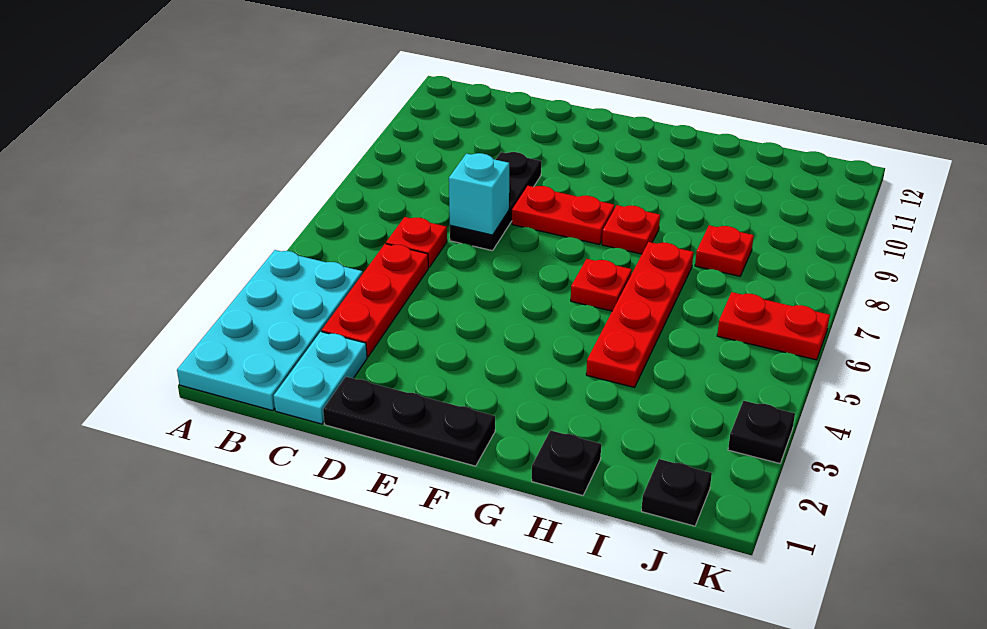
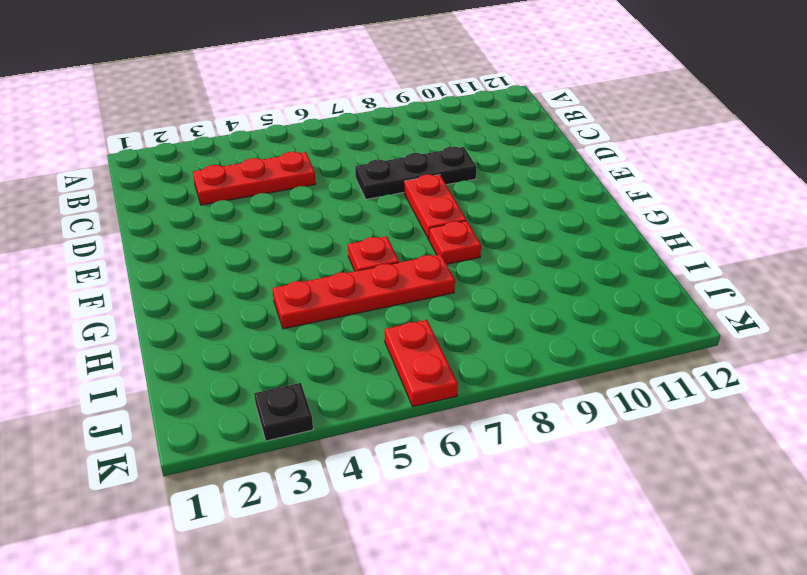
none -> cyan 2x4 plate [177,250,362,411]
none -> cyan 1x2 plate [274,332,367,424]
none -> red 1x1 plate [386,217,447,267]

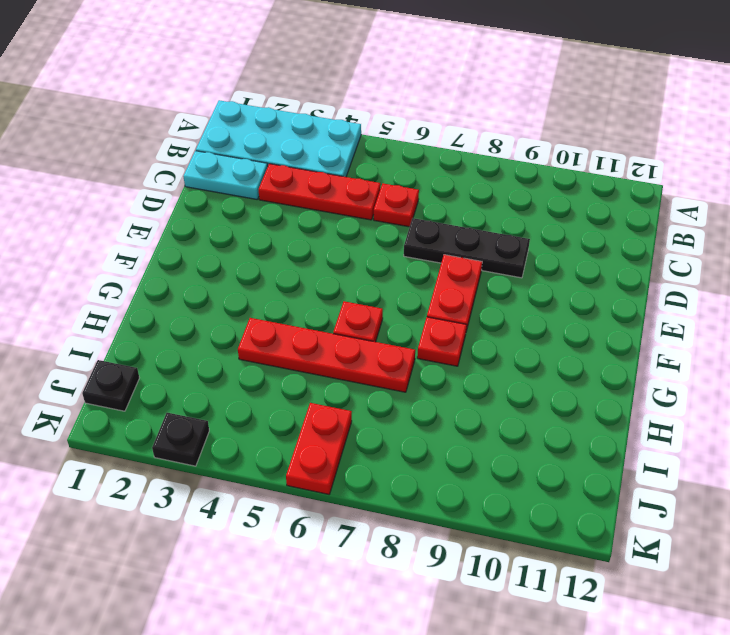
none -> black 1x3 plate [323,377,495,466]
none -> black 1x1 plate [532,430,601,495]
none -> red 1x1 plate [695,225,754,276]

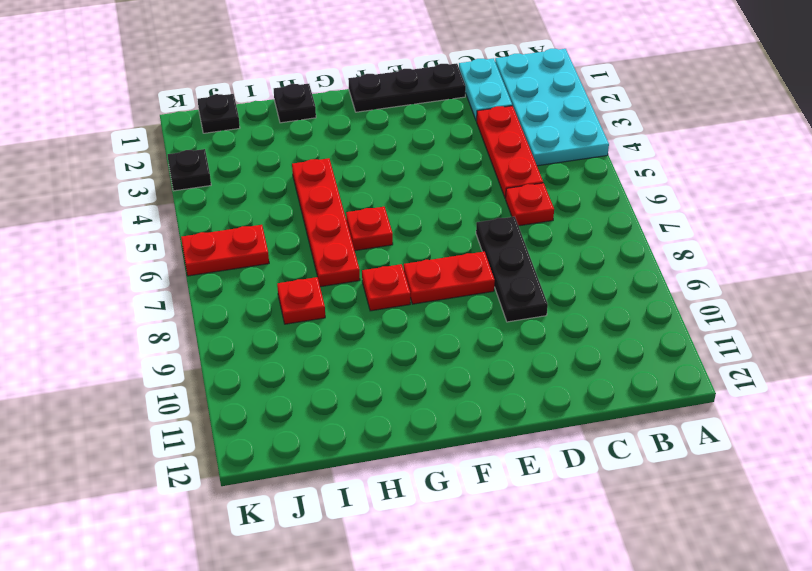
none -> cyan 1x1 brick [449,153,509,235]

